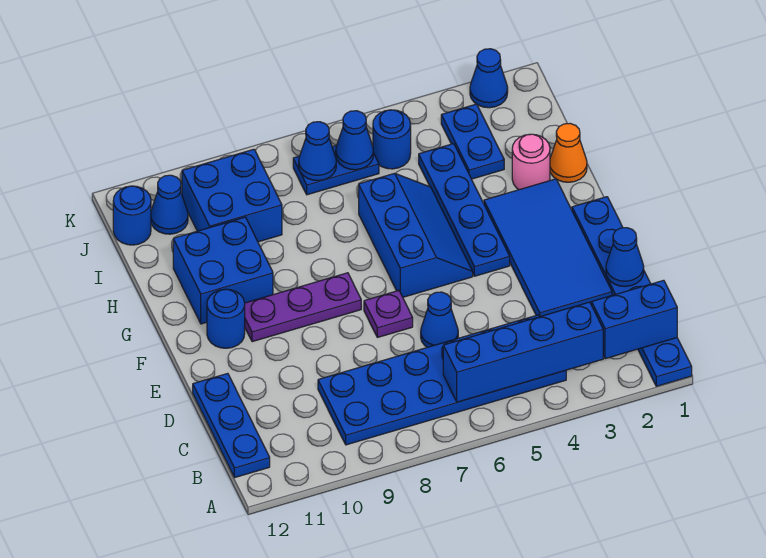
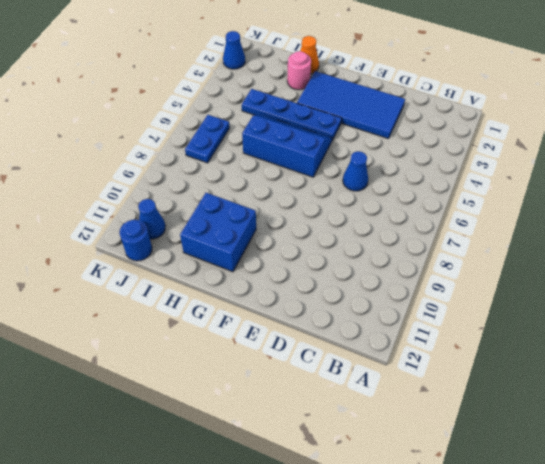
none -> blue 1x6 plate [572,197,692,386]
none -> blue 2x6 plate [318,315,566,445]
none -> blue 1x3 plate [193,373,270,478]

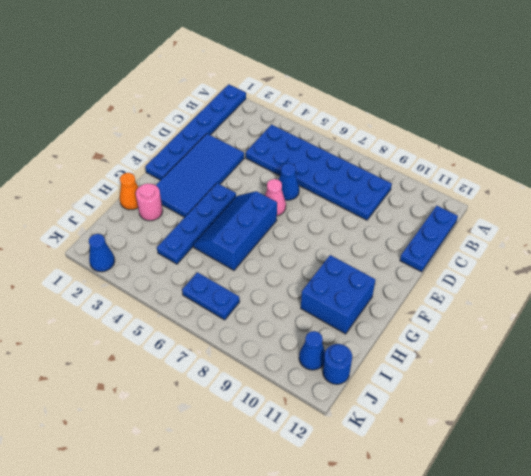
pink 1x1 cone [265,179,286,216] -> none
none -> purple 1x1 plate [364,291,413,338]
none -> purple 1x3 plate [245,273,361,342]
none -> blue 1x1 round brick [207,289,245,348]

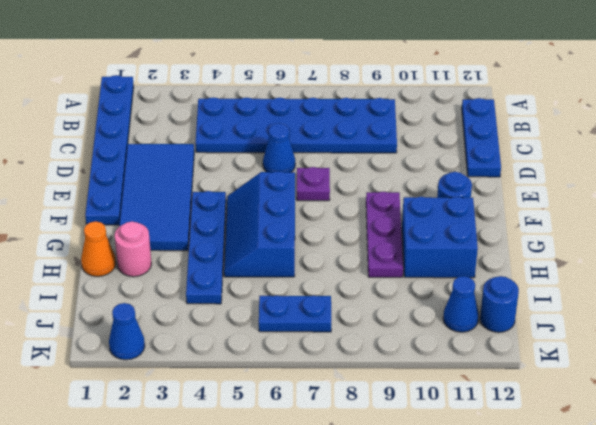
purple 1x3 plate [366,192,403,277] -> purple 1x3 plate turned to [245,273,361,342]
none -> blue 1x2 plate [441,104,504,179]
none -> blue 2x2 brick [182,149,282,242]
none -> blue 1x1 round brick [373,110,411,169]

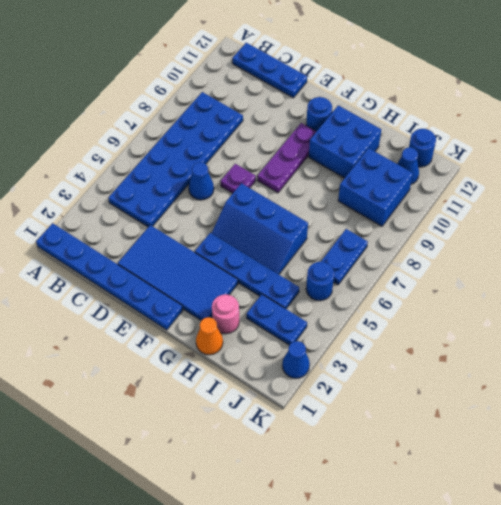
none -> blue 1x2 brick [592,280,677,359]
none -> blue 1x4 brick [443,302,603,402]
none -> blue 1x1 cone [606,228,644,287]

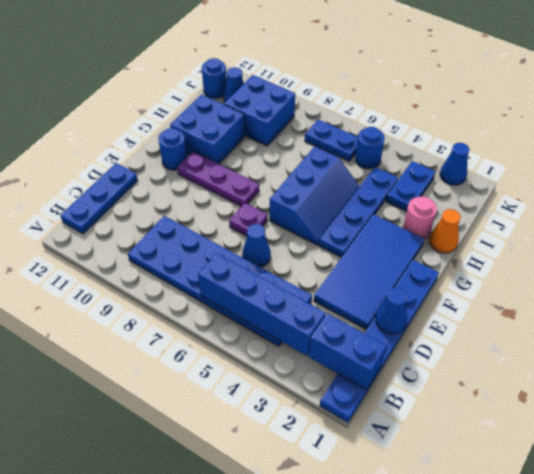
none -> blue 1x1 cone [336,111,373,170]
none -> blue 1x1 cone [299,122,336,181]

